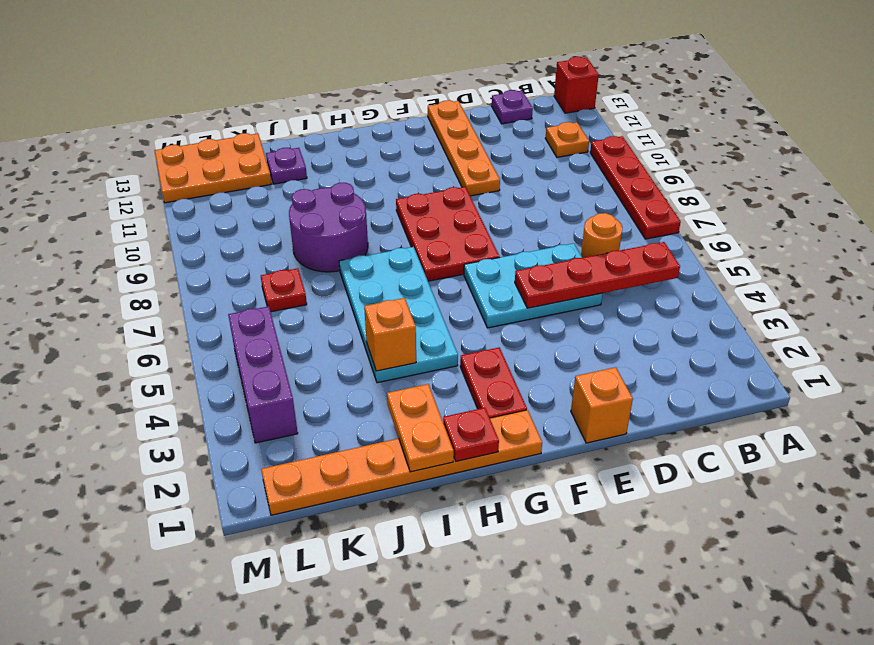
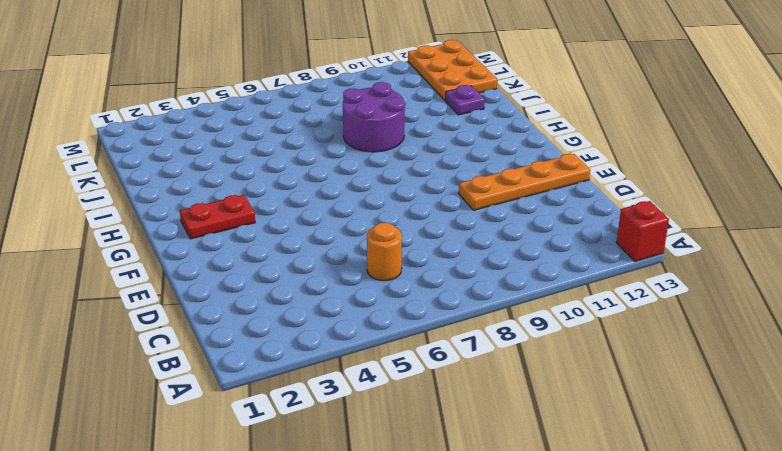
none -> red 1x4 plate [590,136,681,239]
none -> orange 1x1 plate [545,122,589,157]
none -> purple 1x1 plate [492,90,533,124]

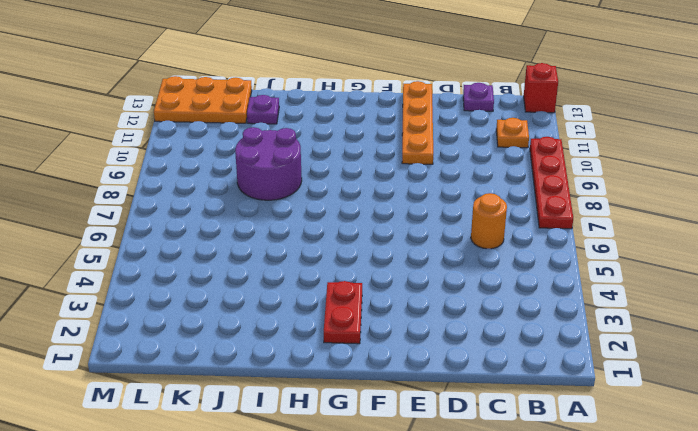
none -> cyan 2x3 plate [464,243,603,328]
none -> orange 1x1 brick [571,367,633,443]
none -> red 2x3 plate [396,187,500,281]

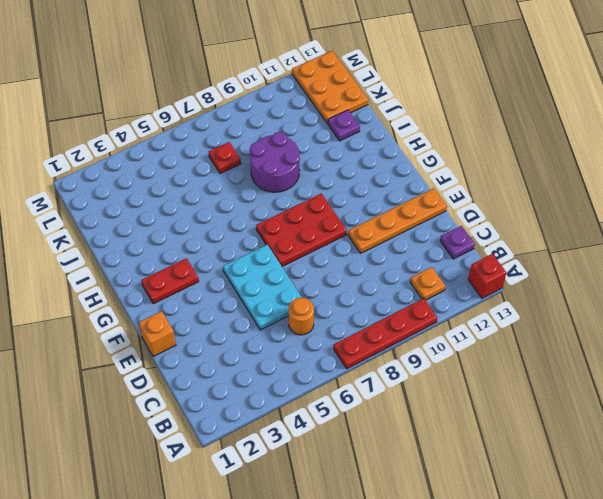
none -> orange 1x6 plate [261,410,542,515]
none -> cyan 2x4 plate [339,247,458,383]
none -> purple 1x3 brick [228,306,298,443]

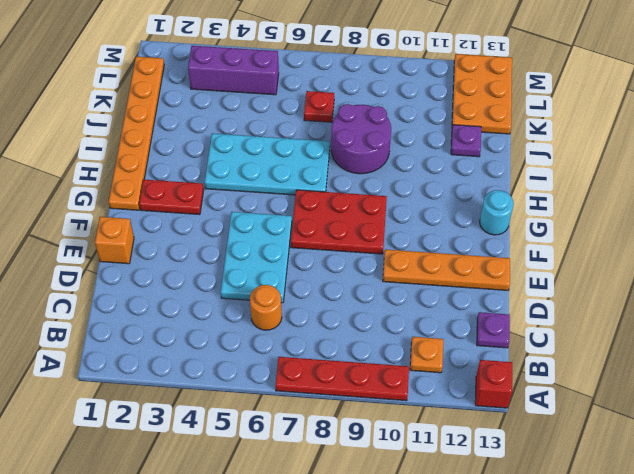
cyan 1x1 round brick [480,190,514,235] -> none
none -> red 1x4 plate [515,242,680,308]
none -> red 1x1 plate [443,408,499,461]
none -> orange 1x2 plate [387,384,454,472]

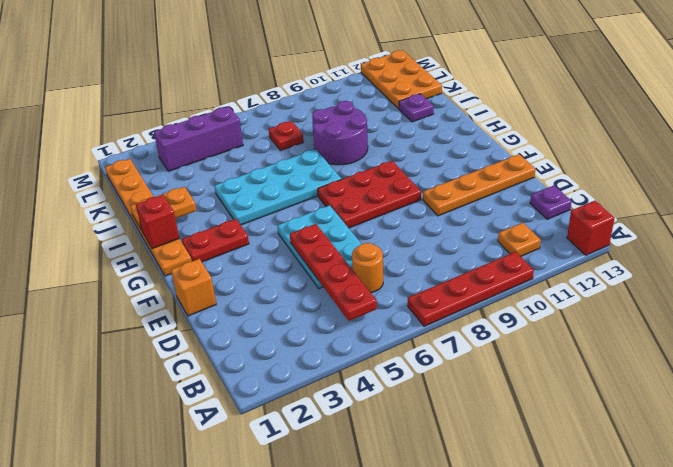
red 1x1 brick [136,195,179,249] -> red 1x1 plate [443,408,499,461]
none -> orange 1x1 brick [364,298,416,371]

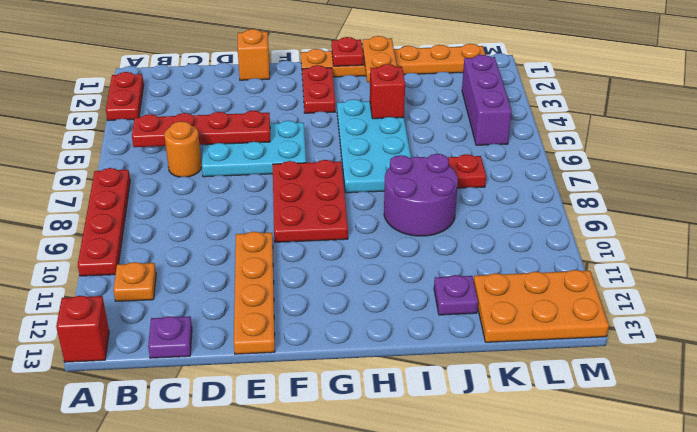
red 1x2 plate [106,72,144,121] -> none
red 1x1 brick [370,64,405,119] -> orange 1x1 brick [364,298,416,371]

